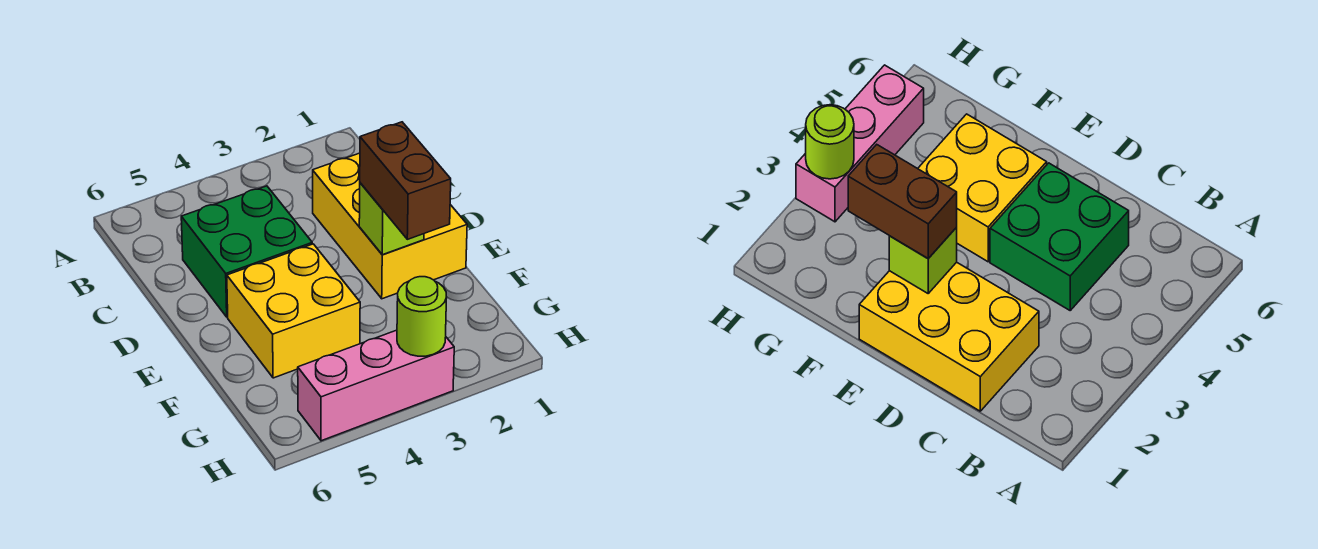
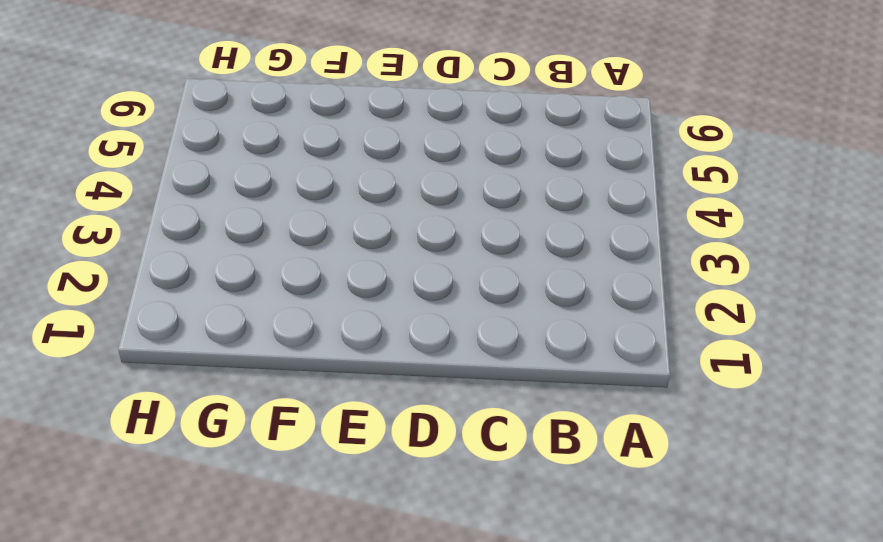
none -> yellow 2x3 brick [313,153,467,299]
none -> green 2x2 brick [181,186,312,317]

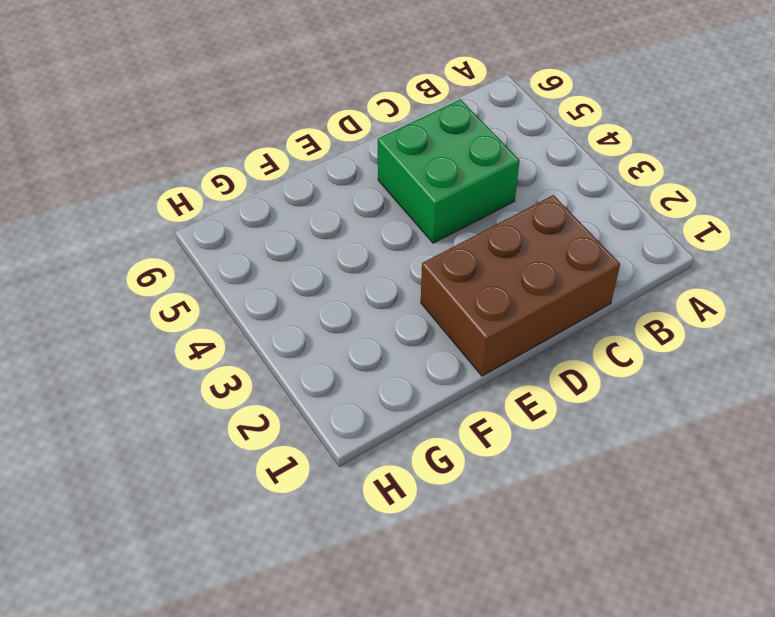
brown 2x3 brick [421,195,620,376] -> yellow 2x3 brick [313,153,467,299]
none -> yellow 2x2 brick [227,244,360,378]
none -> pink 1x3 brick [298,330,454,441]

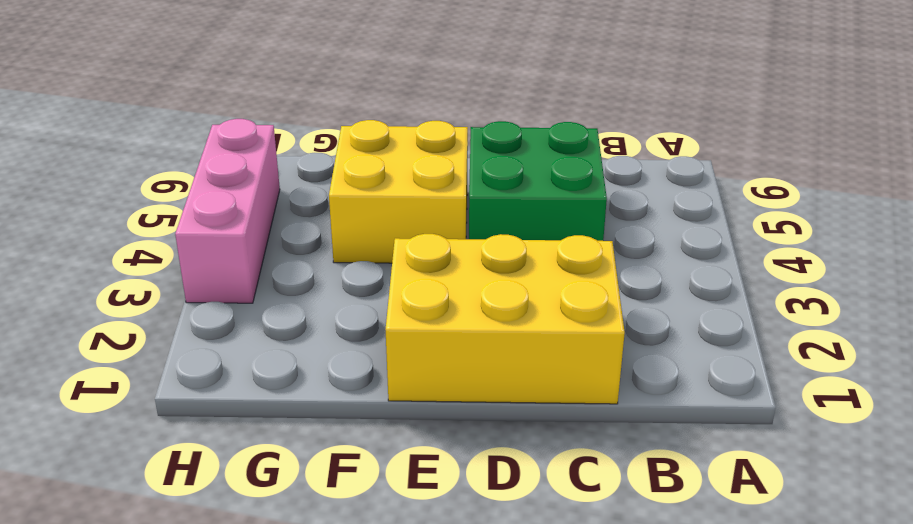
none -> lime 1x1 brick [359,183,424,255]
none -> lime 1x1 round brick [397,277,447,356]

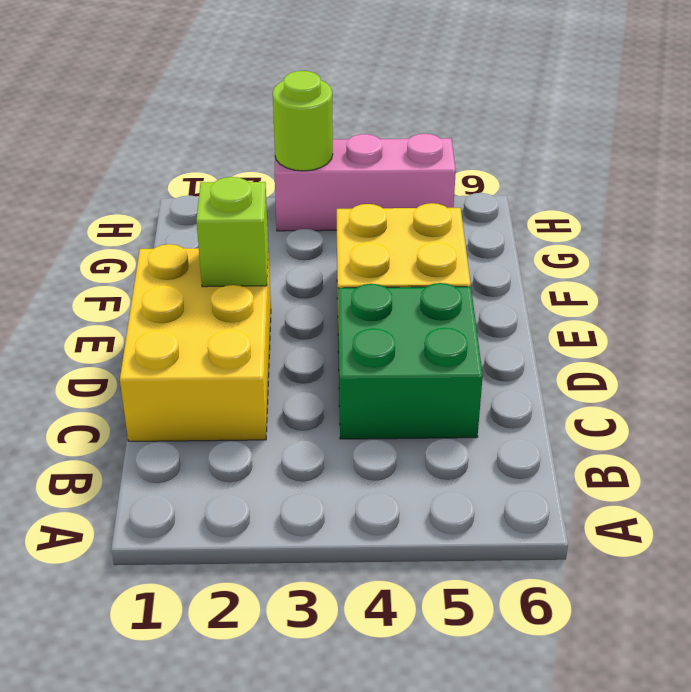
none -> brown 1x2 brick [360,122,451,239]

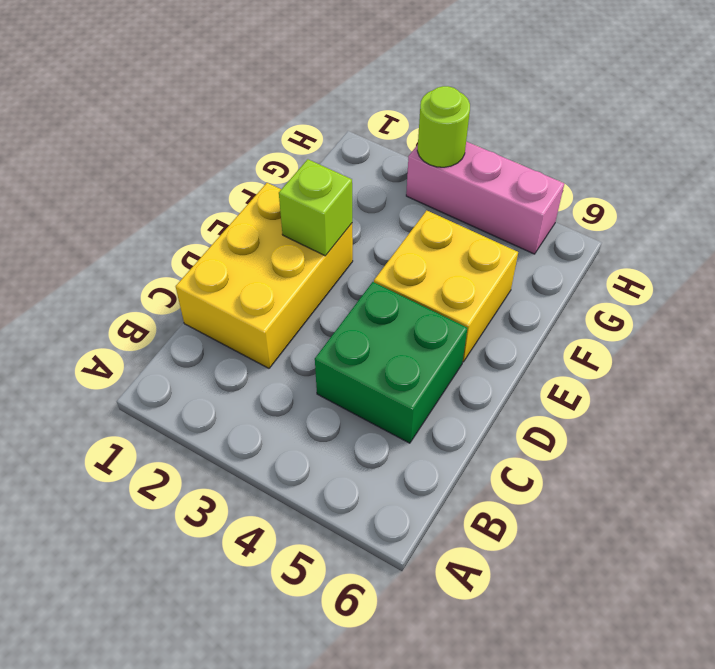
none -> brown 1x2 brick [360,122,451,239]

